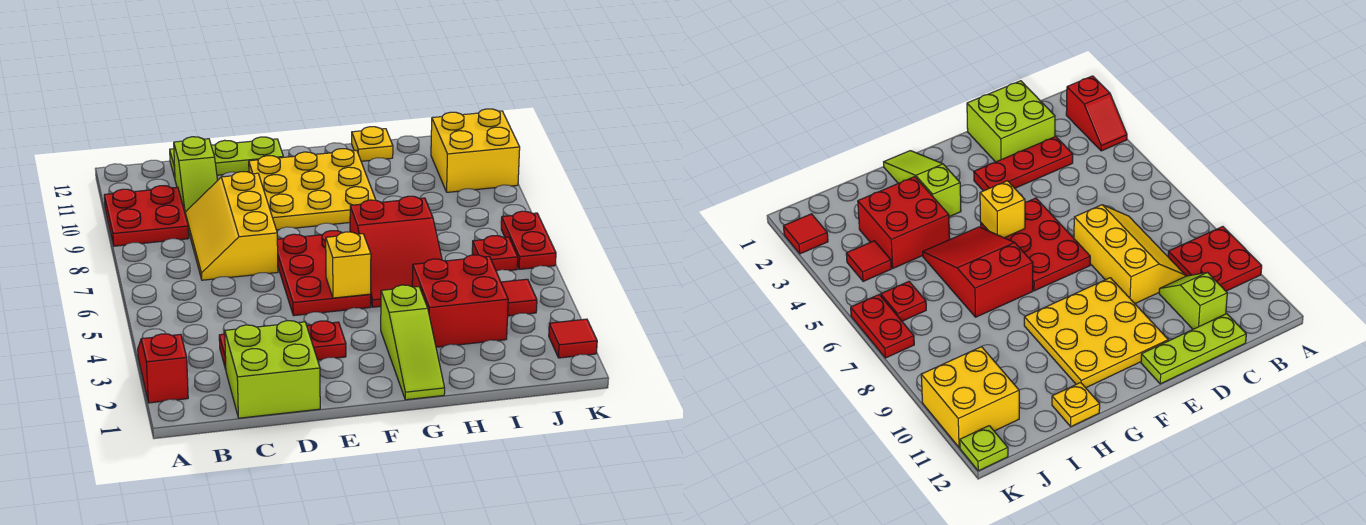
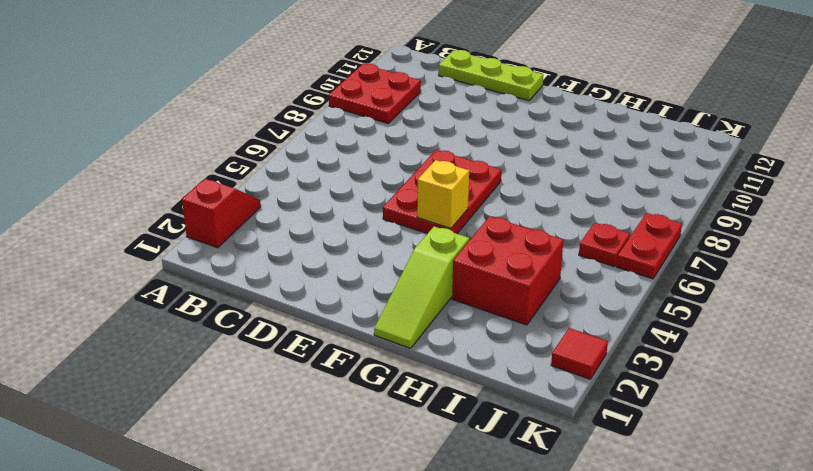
none -> lime 2x2 brick [225,321,320,418]
none -> red 1x3 plate [219,321,346,369]
none -> yellow 2x3 slope [185,172,278,280]

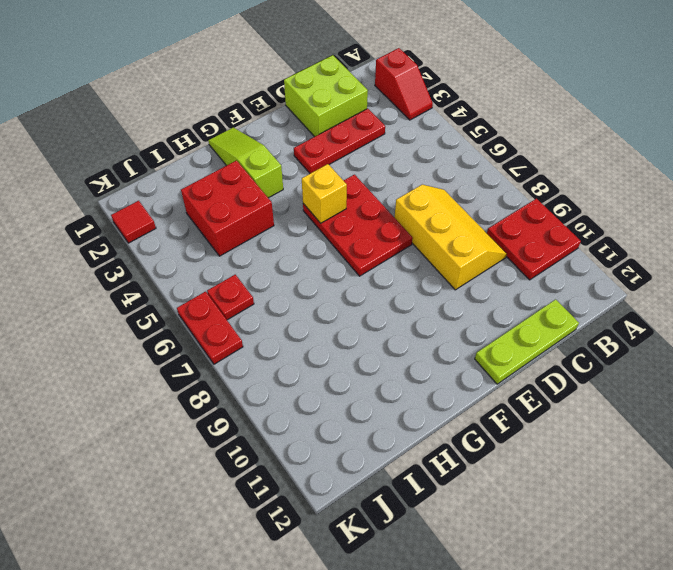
none -> lime 1x2 slope [174,137,218,212]
none -> yellow 3x3 plate [249,149,376,230]
none -> red 2x3 slope [350,196,442,307]

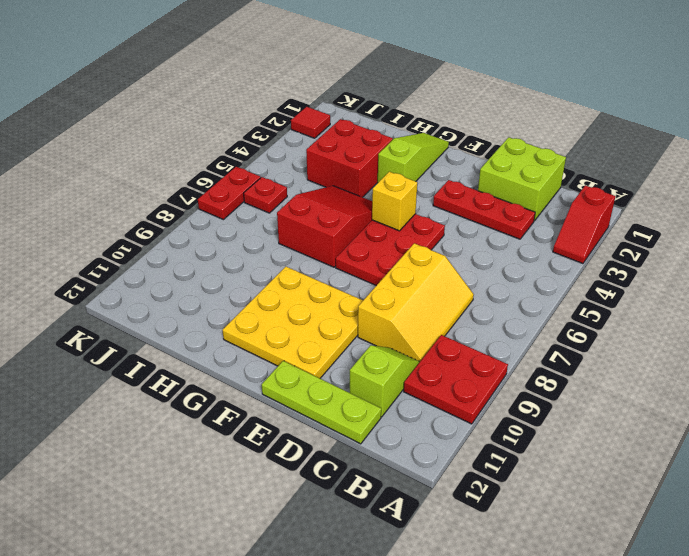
none -> yellow 1x1 plate [352,127,393,161]
none -> red 1x1 tile [501,279,537,316]
none -> yellow 2x2 brick [431,109,520,192]

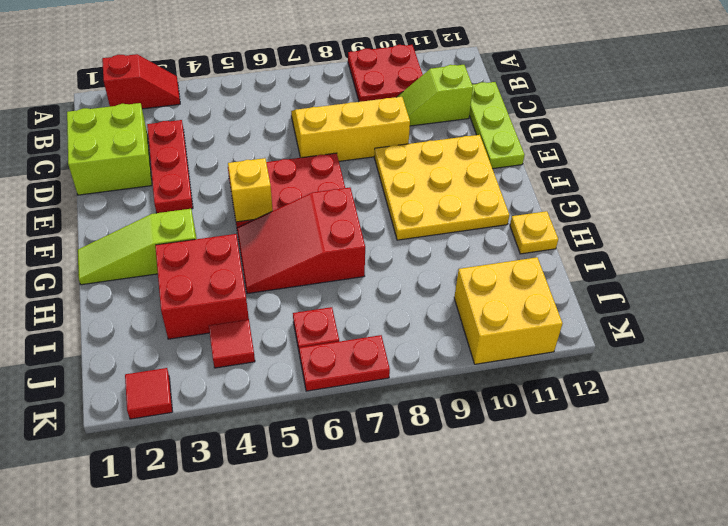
none -> lime 1x1 plate [960,426,1008,471]

